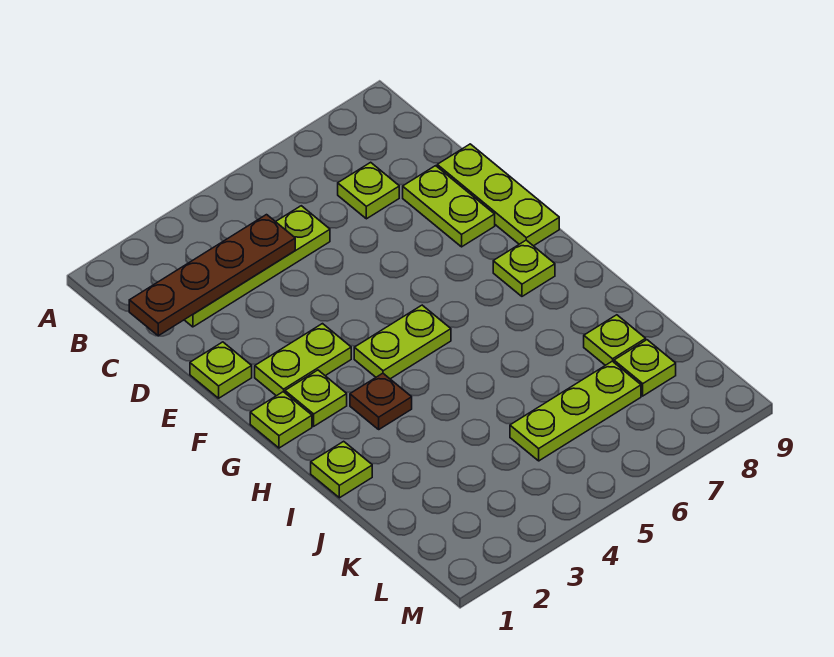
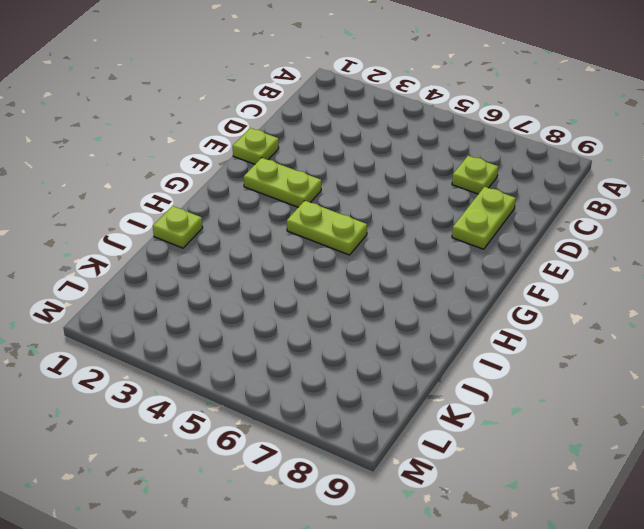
none -> lime 1x4 plate [185,206,330,327]
none -> lime 1x3 plate [437,144,559,246]
none -> lime 1x1 plate [250,392,312,448]

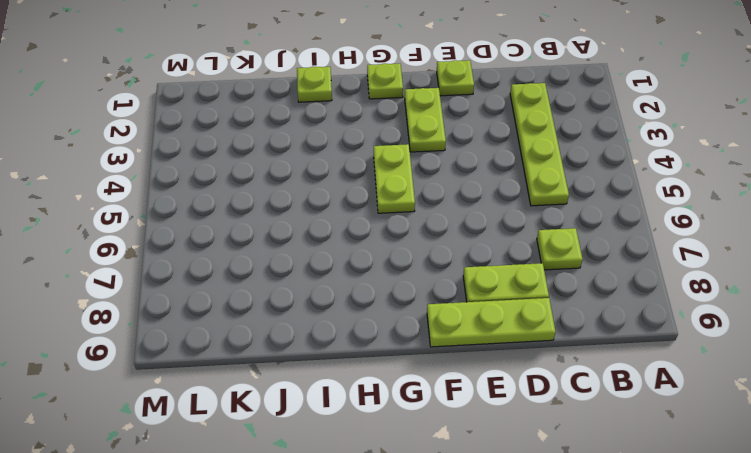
none -> lime 1x1 plate [285,370,347,426]
none -> lime 1x1 plate [493,240,555,296]
none -> brown 1x1 plate [350,373,412,429]

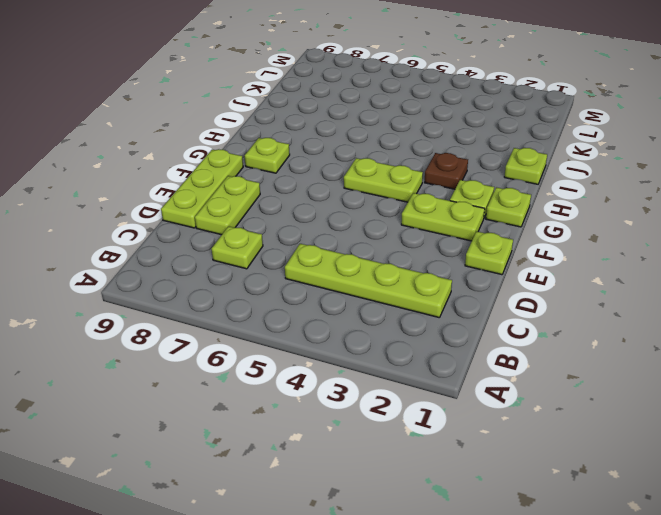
none -> lime 1x1 plate [584,315,646,365]
none -> lime 1x3 plate [510,361,641,461]
none -> lime 1x1 plate [614,340,676,396]

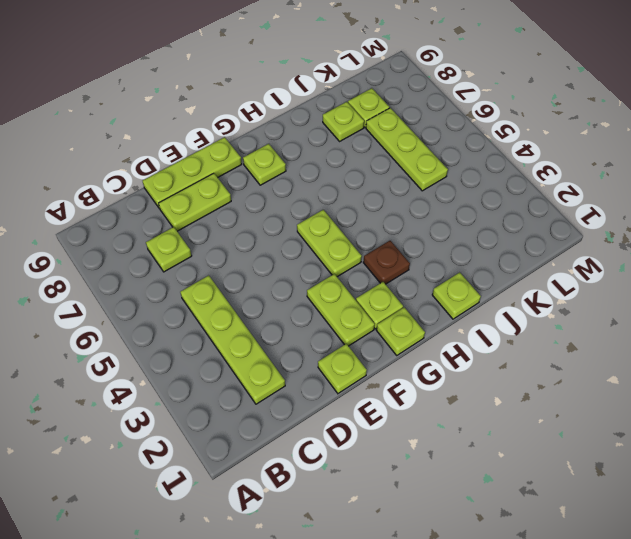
none -> brown 1x4 plate [129,215,295,336]

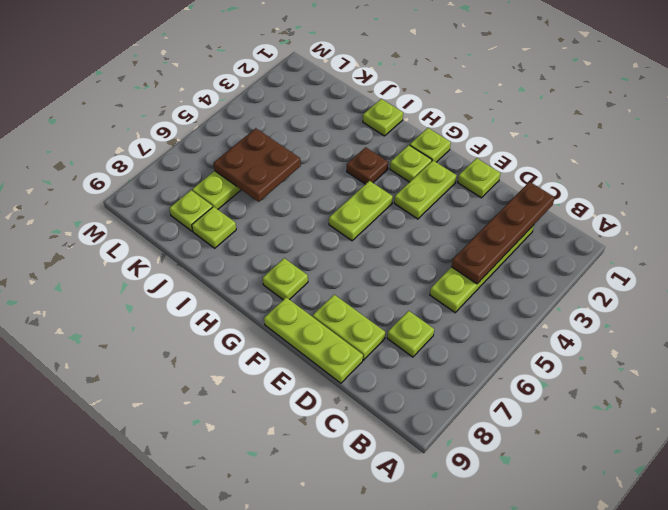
brown 2x2 plate [213,128,301,202] -> none

